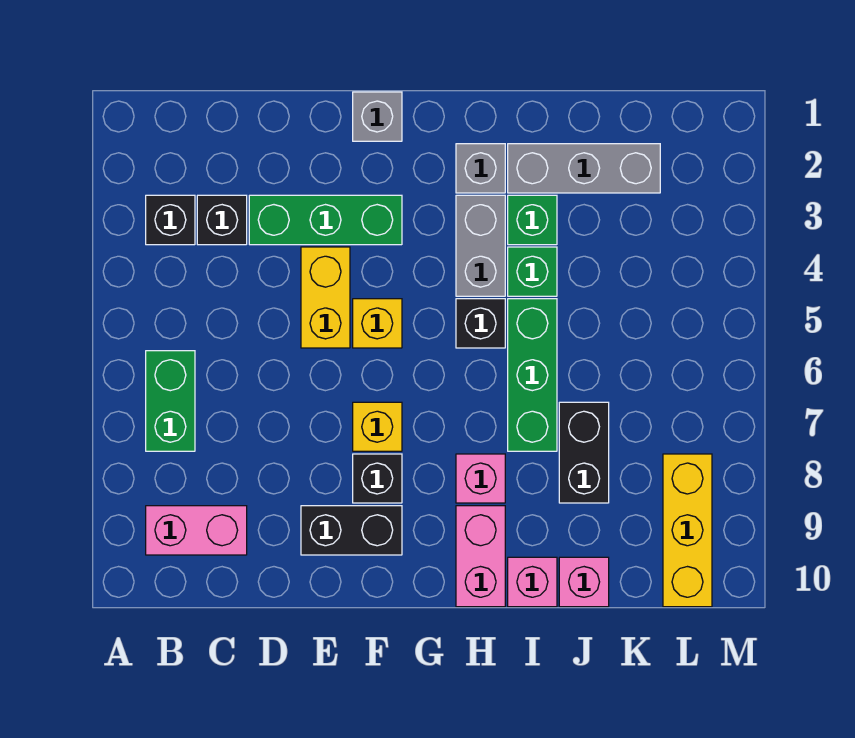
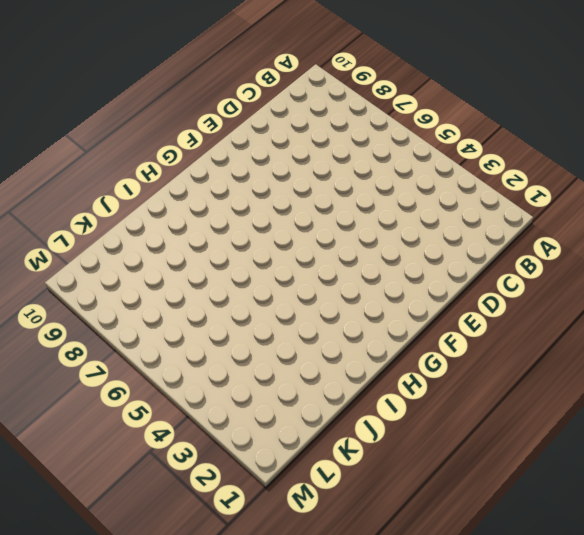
none -> black 1x1 brick [146,195,195,245]
none -> green 1x2 brick [146,351,195,451]
none -> pink 1x2 brick [146,506,247,555]

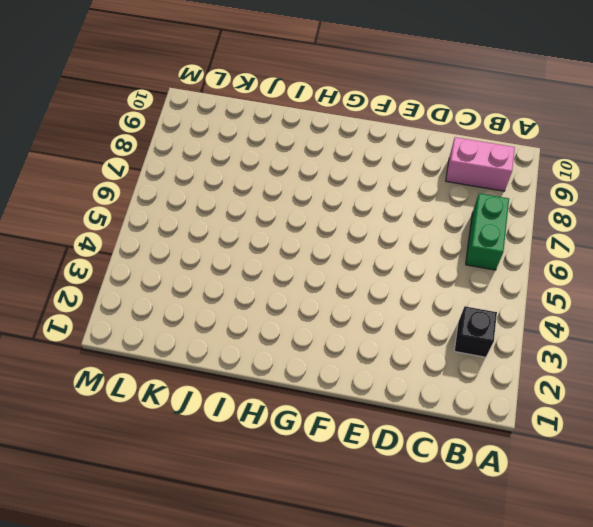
none -> black 1x1 brick [197,195,247,245]
none -> green 1x3 brick [249,195,402,245]
none -> yellow 1x2 brick [301,247,350,348]

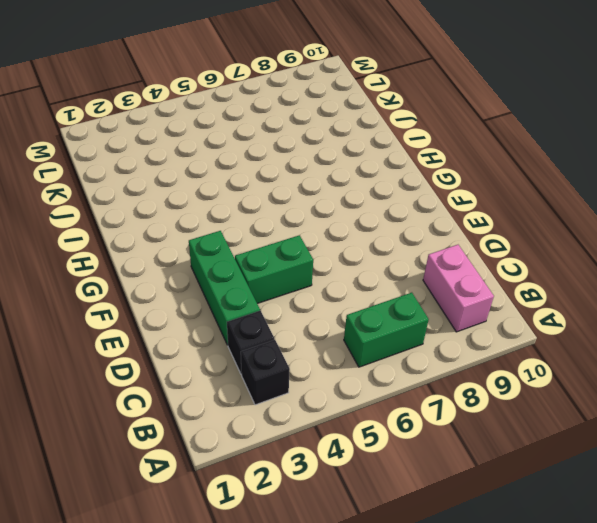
green 1x2 brick [235,235,313,304] -> yellow 1x2 brick [301,247,350,348]
none -> black 1x2 brick [301,506,402,555]
none -> grey 1x1 brick [353,92,402,141]
none -> yellow 1x1 brick [353,299,402,348]

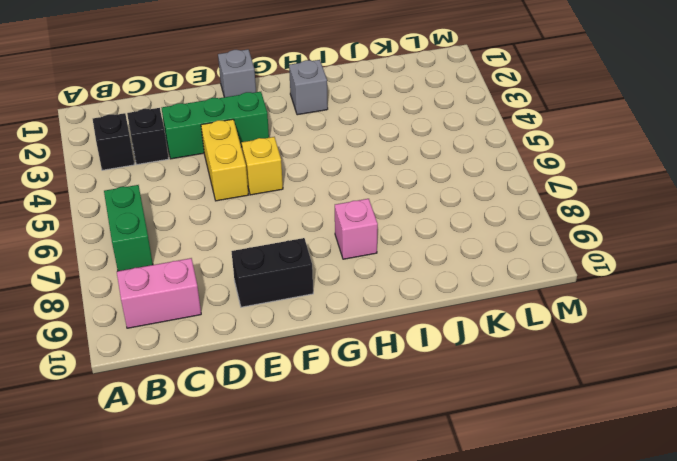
none -> yellow 1x1 brick [353,402,402,451]
none -> black 1x1 brick [353,454,402,503]
none -> grey 1x2 brick [456,195,505,296]

